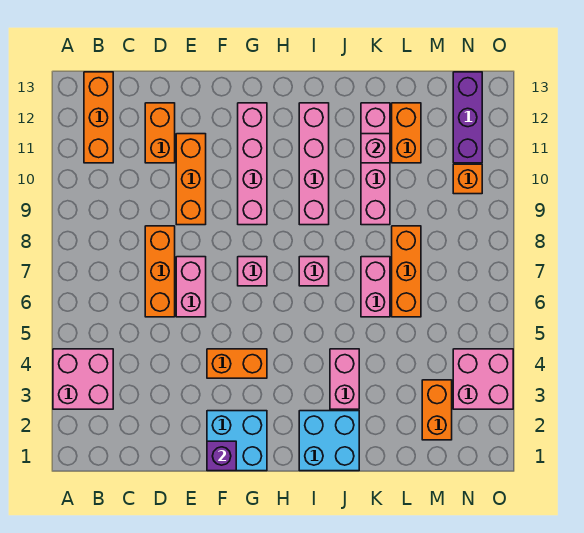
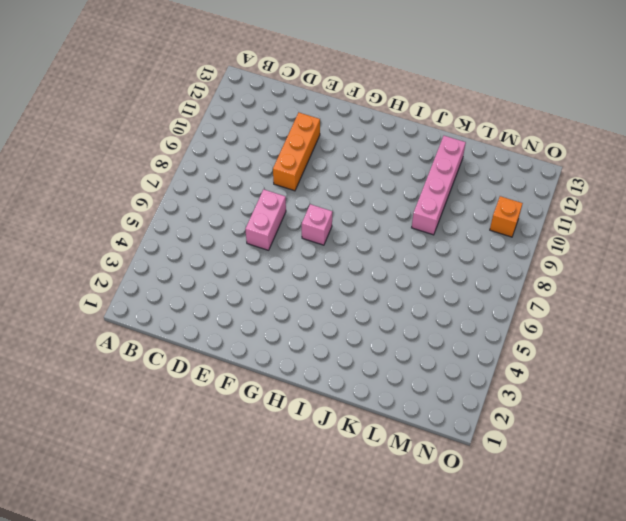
none -> pink 2x2 brick [53,349,113,409]
none -> orange 1x3 brick [84,72,113,163]
none -> orange 1x3 brick [145,226,175,317]

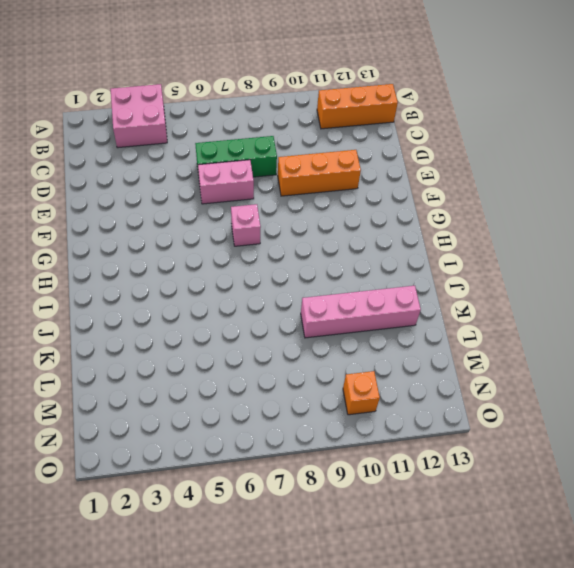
green 1x3 brick [195,136,277,177] -> orange 1x3 brick [145,226,175,317]
none -> orange 1x2 brick [145,103,175,163]
none -> cyan 2x2 brick [207,411,267,471]
none -> orange 1x2 brick [207,349,267,378]

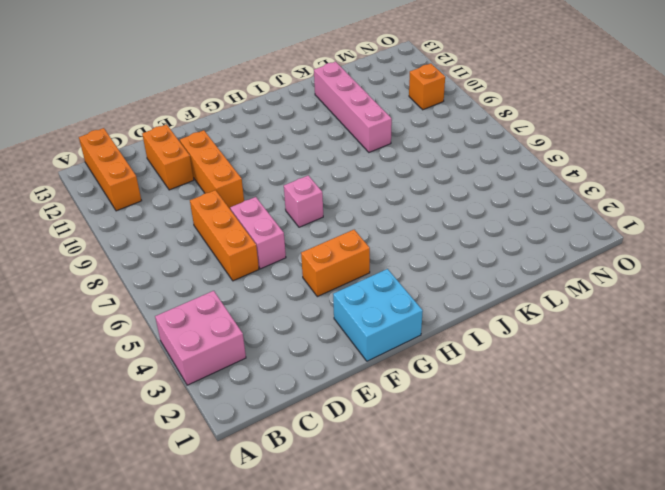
none -> pink 1x4 brick [238,103,267,225]
none -> cyan 2x2 brick [299,411,359,471]
none -> pink 1x1 brick [299,257,329,286]

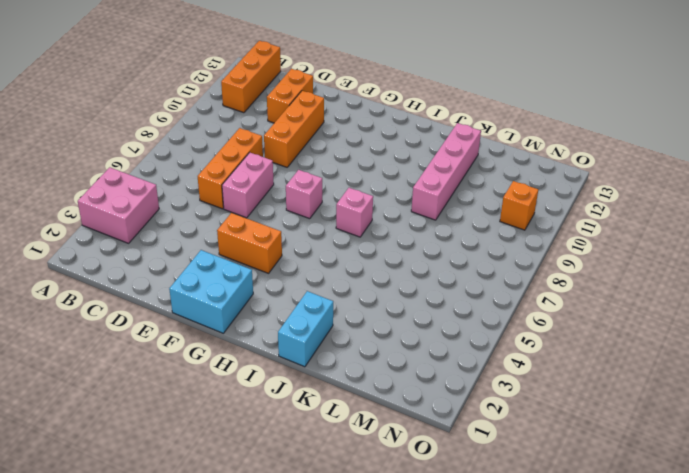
cyan 1x2 brick [278,291,333,367] -> cyan 2x2 brick [299,411,359,471]
none -> pink 1x4 brick [238,103,267,225]
none -> pink 1x4 brick [299,103,329,225]
none -> pink 1x2 brick [330,349,359,409]

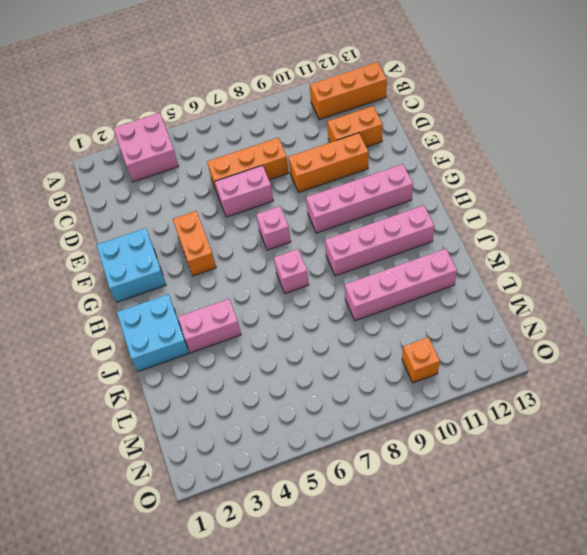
none -> pink 1x2 brick [361,257,390,317]
none -> orange 1x3 brick [392,226,421,317]
none -> orange 1x2 brick [392,103,421,163]

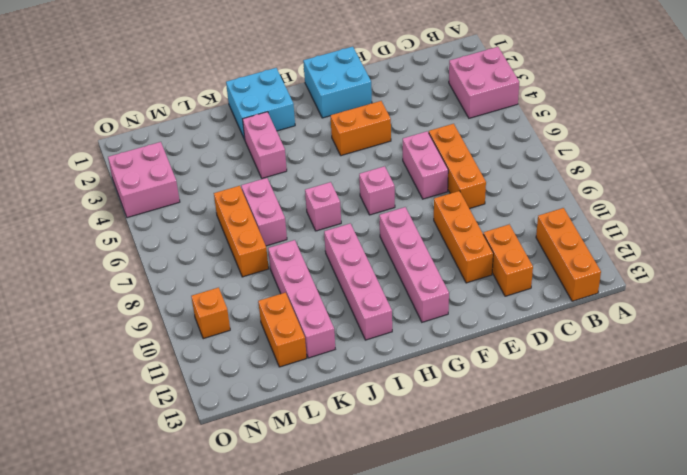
none -> orange 1x2 brick [422,380,452,440]
none -> purple 1x3 brick [453,72,482,163]
none -> purple 1x1 brick [207,441,236,471]

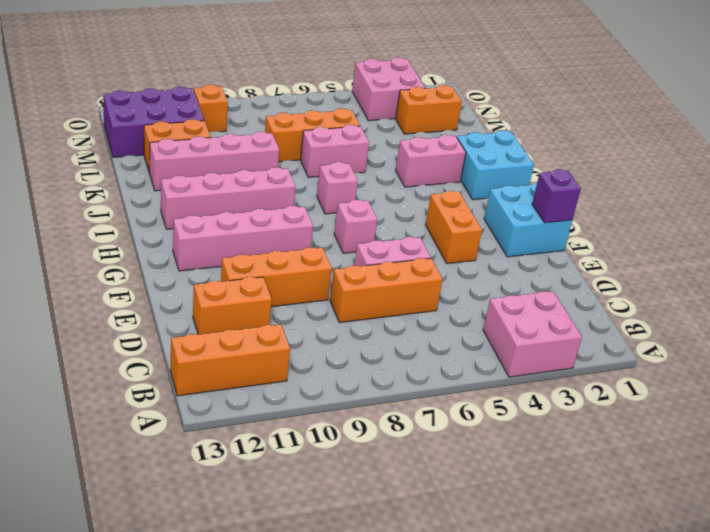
purple 2x3 brick [103,86,204,157] -> purple 1x3 brick [453,72,482,163]
none -> pink 1x1 brick [361,134,390,163]

